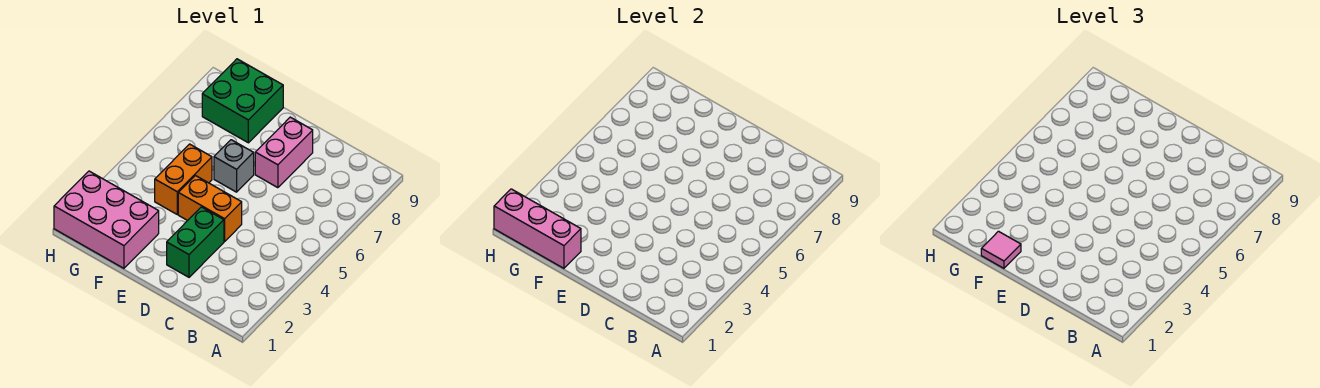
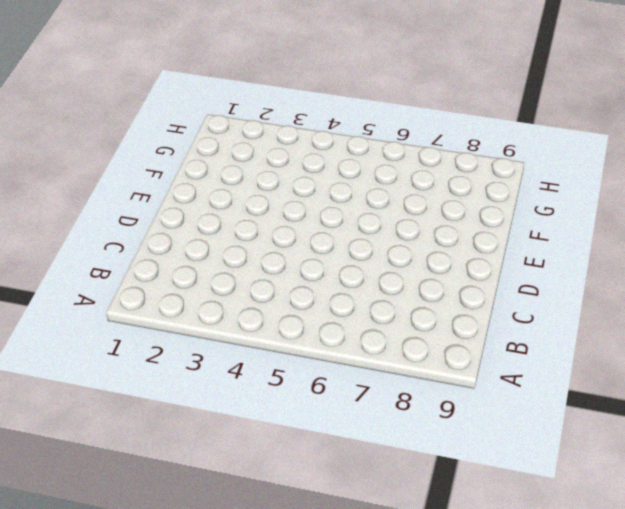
none -> green 1x2 brick [167,207,224,277]
none -> orange 1x2 brick [178,176,242,241]

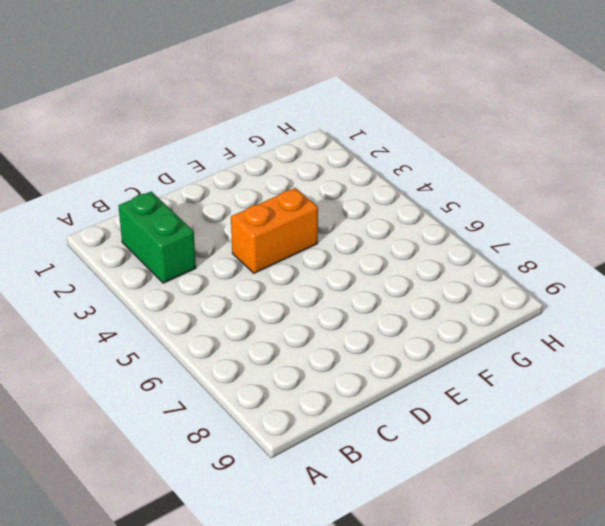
green 1x2 brick [118,192,196,283] -> green 1x2 brick moved to [167,207,224,277]
none -> pink 1x2 brick [255,117,313,188]
none -> grey 1x1 brick [214,140,254,192]

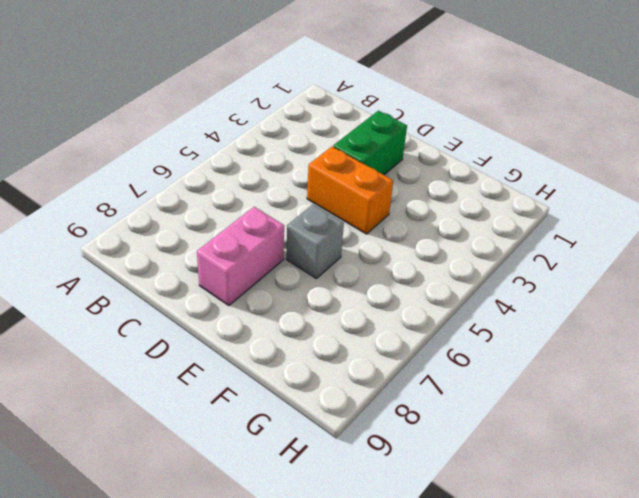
none -> pink 2x3 brick [54,171,159,268]
none -> orange 1x2 brick [155,144,212,214]

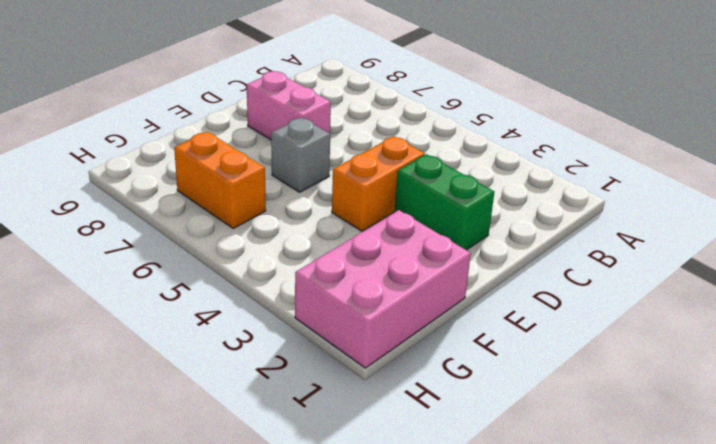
orange 1x2 brick [174,132,266,228] -> orange 1x2 brick moved to [155,144,212,214]
none -> green 2x2 brick [202,59,283,143]
none -> pink 1x3 brick [494,189,581,268]

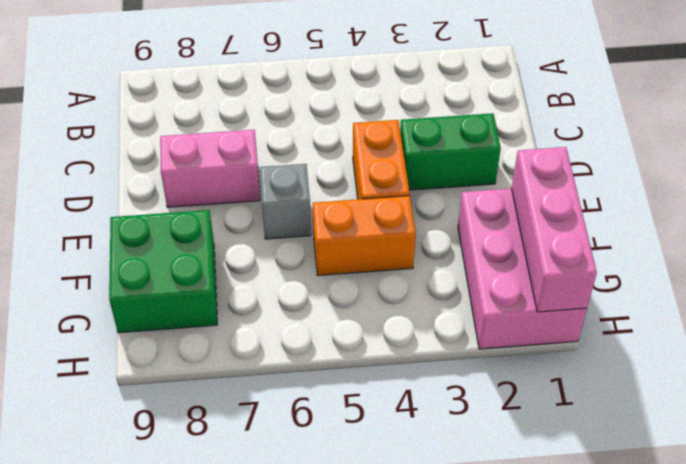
none -> pink 1x1 tile [981,231,1021,268]

